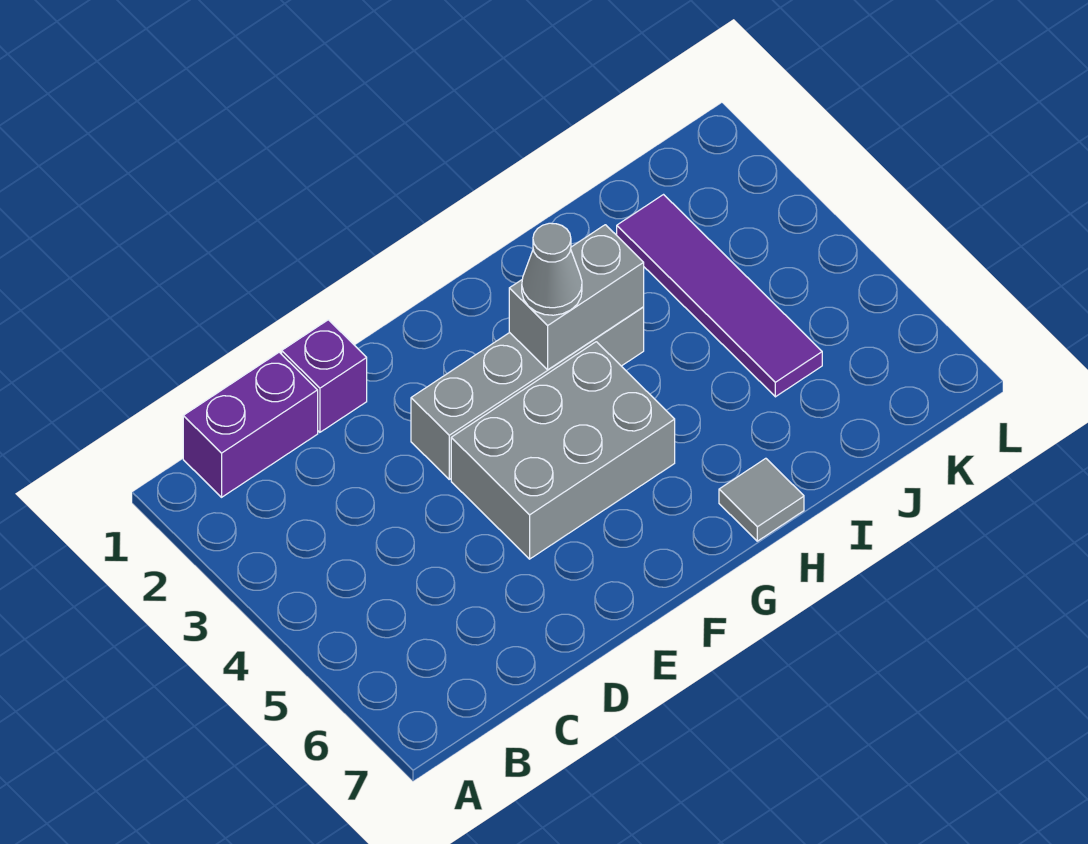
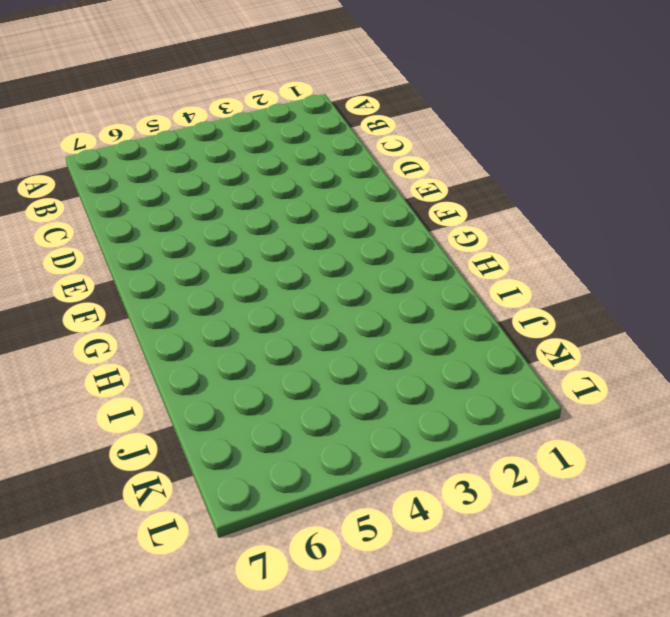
none -> purple 1x2 brick [183,352,318,497]
none -> purple 1x1 brick [282,320,367,432]

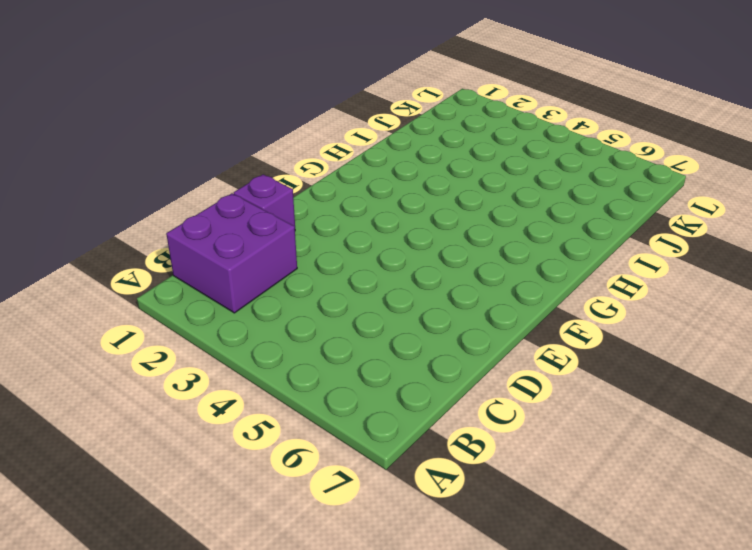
purple 2x2 brick [166,193,297,313] -> purple 1x2 brick [183,352,318,497]
none -> grey 1x4 brick [411,307,644,479]
none -> grey 2x3 brick [451,342,675,559]

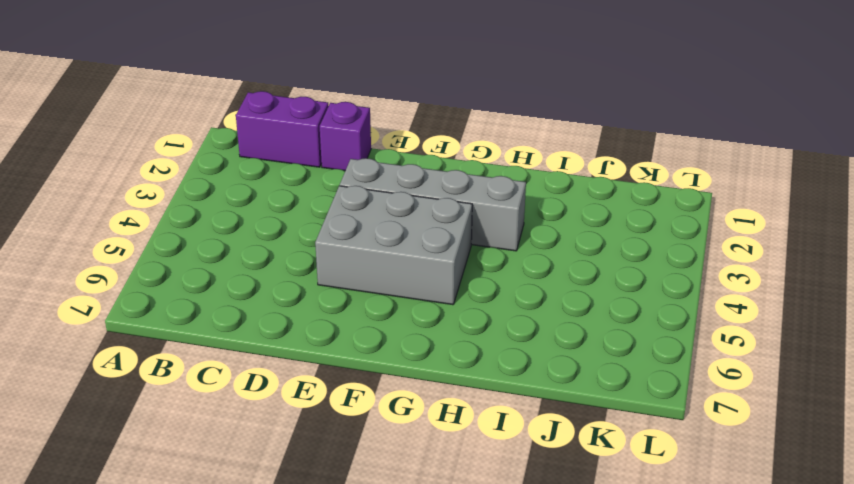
none -> grey 1x1 tile [719,458,804,541]
none -> purple 1x4 tile [617,195,822,397]

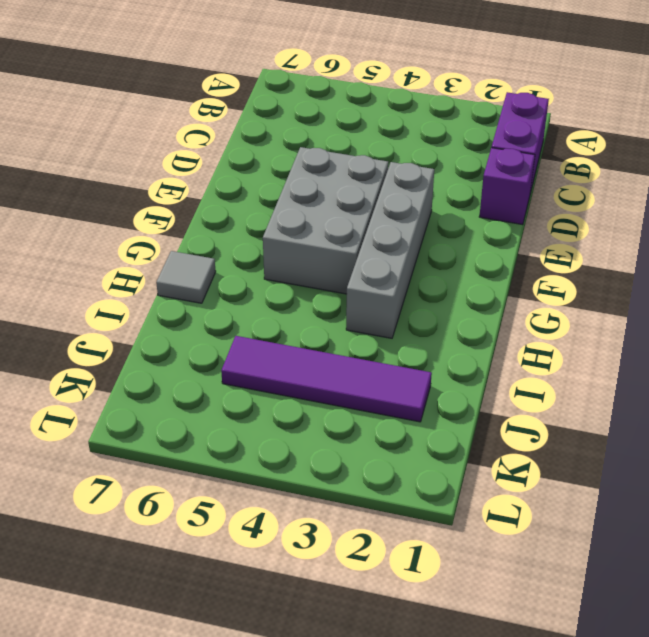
none -> grey 1x2 brick [509,225,644,370]
none -> grey 1x1 cone [522,223,582,315]

